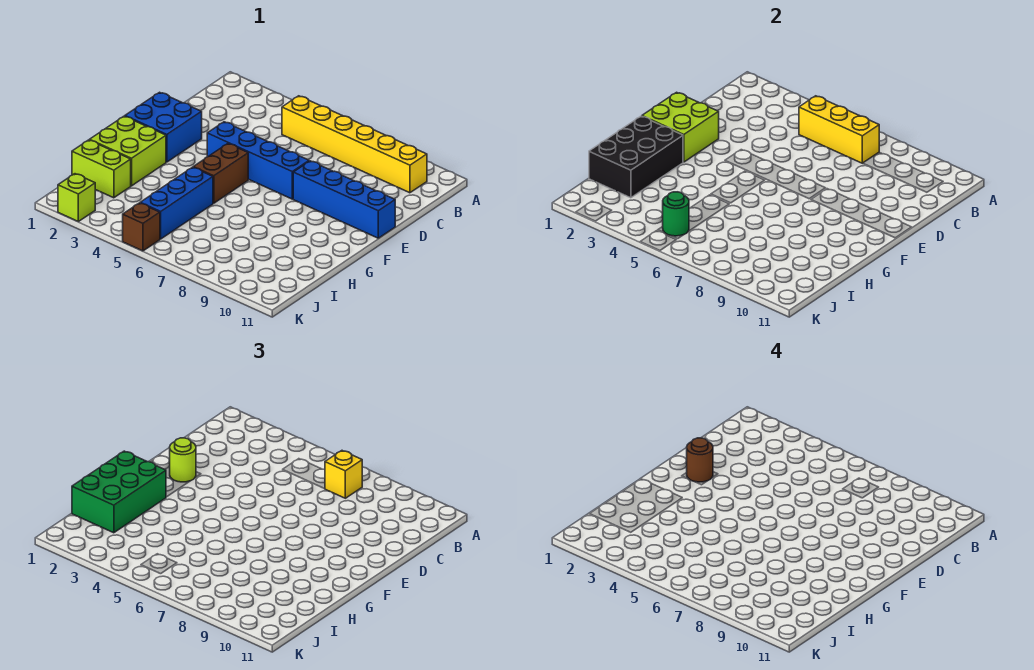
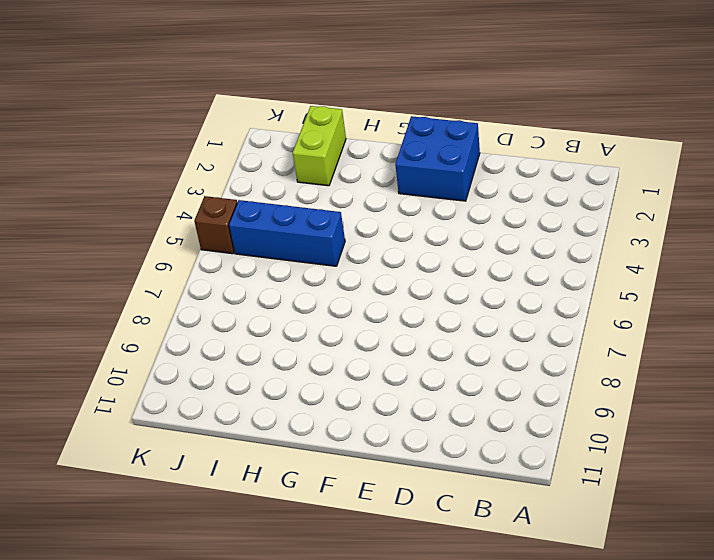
none -> yellow 1x6 brick [282,96,427,193]
none -> blue 1x4 brick [207,122,309,199]
none -> blue 1x4 brick [293,161,395,238]

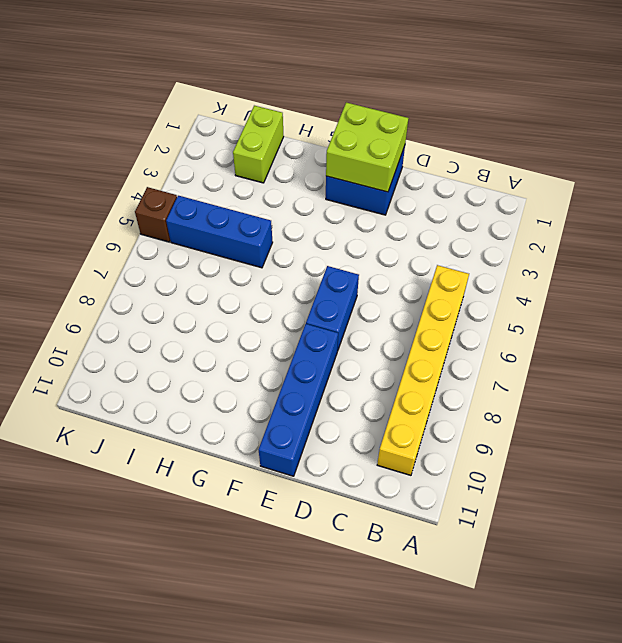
blue 1x2 brick [306,266,359,351] -> blue 1x4 brick [207,122,309,199]
none -> brown 1x2 brick [193,144,248,203]
none -> lime 2x2 brick [90,116,166,186]
none -> lime 1x1 brick [58,174,95,221]

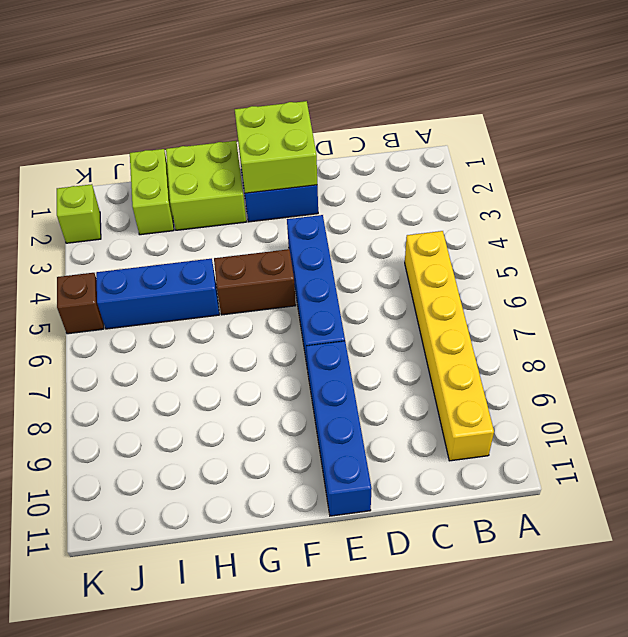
none -> yellow 1x3 brick [799,96,879,163]
none -> black 2x3 brick [589,116,683,198]
none -> green 1x1 round brick [663,192,689,236]

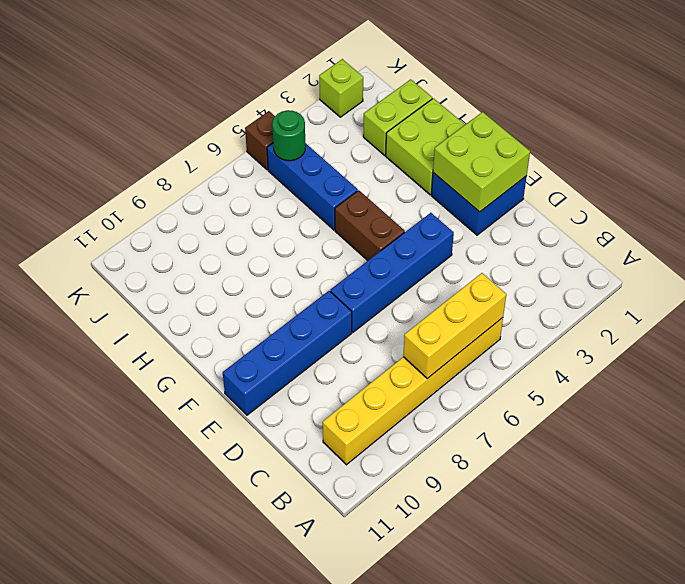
none -> black 2x3 brick [589,116,683,198]
none -> yellow 1x1 brick [325,451,362,498]
none -> lime 1x1 round brick [169,438,196,482]

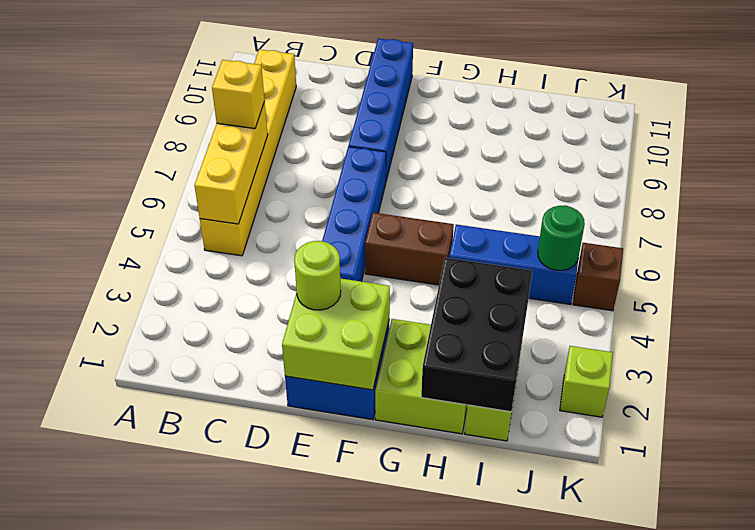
black 2x3 brick [421,258,532,412] -> black 2x3 brick turned to [589,116,683,198]
none -> green 2x3 brick [72,451,166,533]
none -> brown 1x1 round brick [687,438,713,482]

